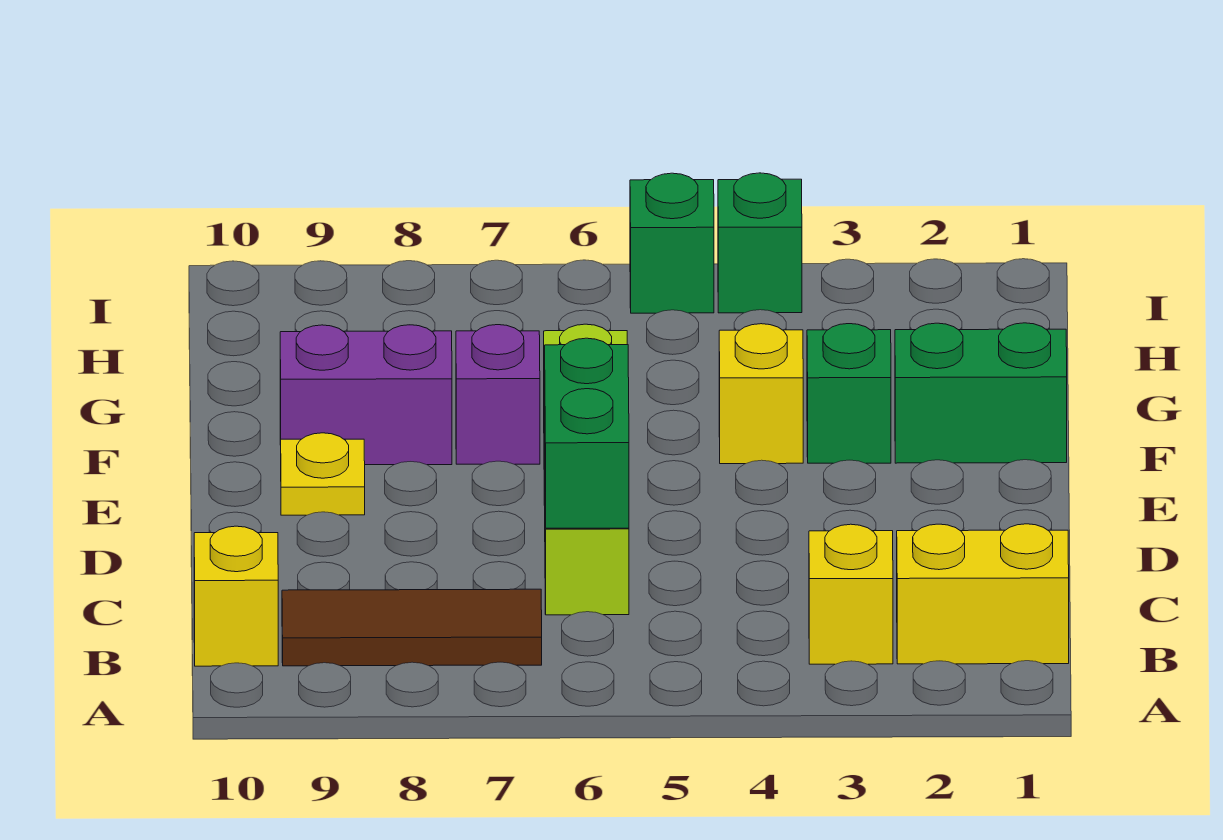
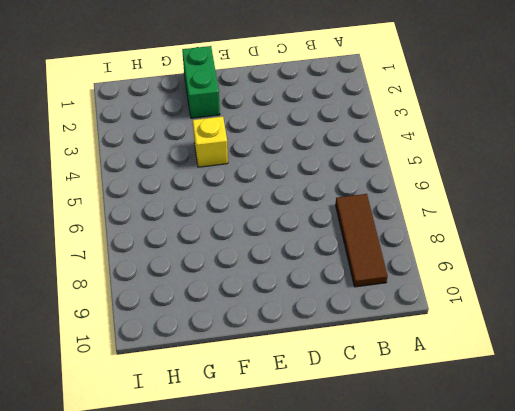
none -> yellow 1x2 brick [897,524,1069,664]
none -> yellow 1x1 brick [809,524,893,664]
none -> yellow 1x1 brick [194,526,278,666]

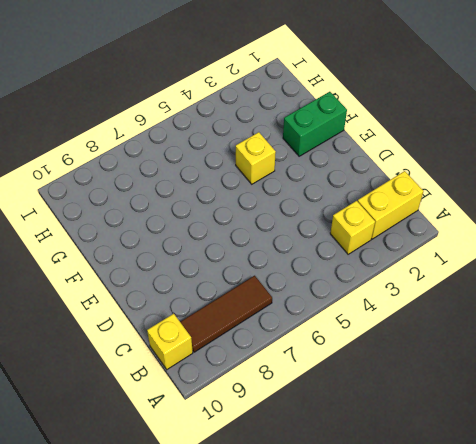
none -> lime 1x4 brick [544,324,629,615]
none -> yellow 1x1 plate [281,433,365,515]
none -> green 1x1 brick [807,324,891,463]

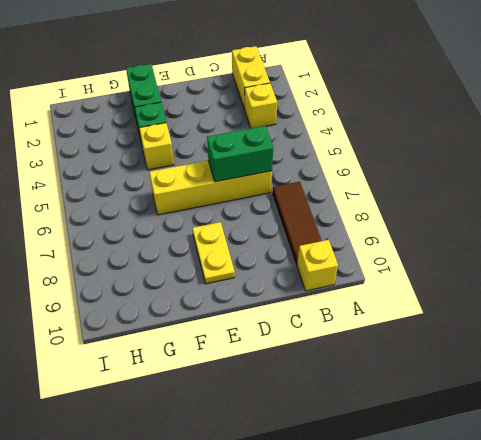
yellow 1x4 brick [149,161,272,215] -> lime 1x4 brick [544,324,629,615]
yellow 1x2 plate [192,222,235,284] -> yellow 1x1 plate [281,433,365,515]
none -> purple 1x1 brick [456,325,540,464]
none -> purple 1x2 brick [280,325,452,465]
none -> green 1x1 brick [718,173,802,313]

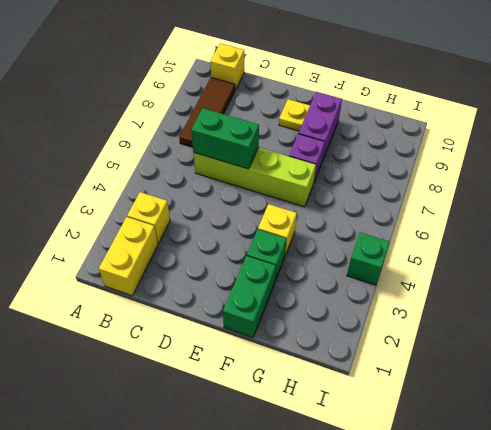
none -> green 1x1 brick [630,173,714,313]

